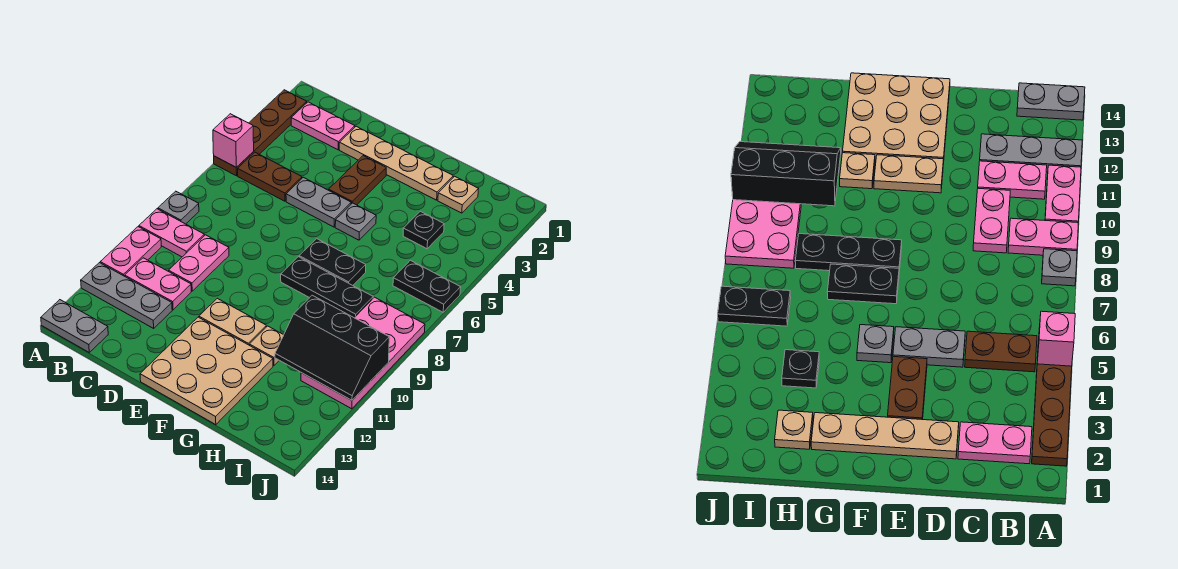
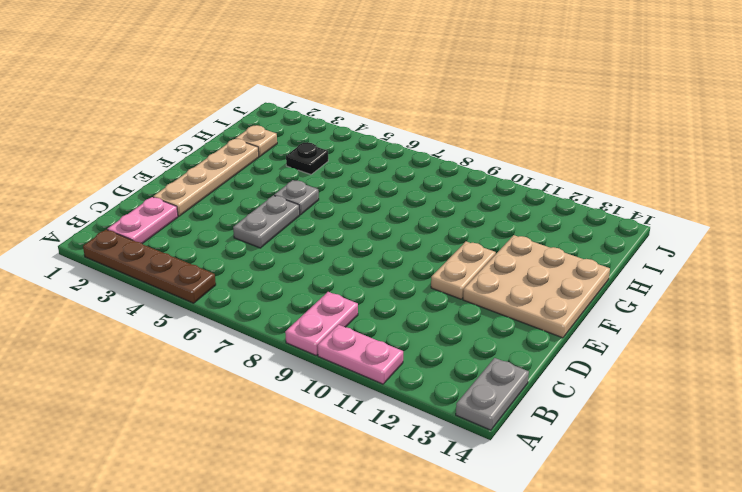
none -> grey 1x1 plate [158,191,199,224]
none -> grey 1x3 plate [81,263,172,328]
none -> brown 1x2 plate [238,152,302,201]

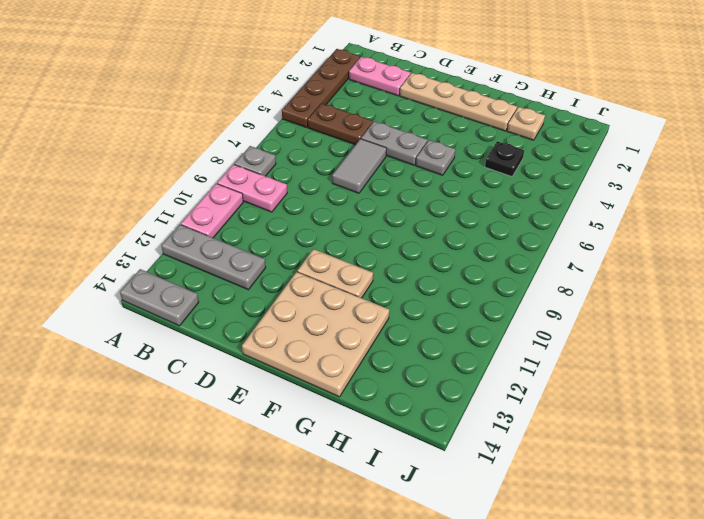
grey 1x2 tile [332,139,387,193] -> none
none -> pink 1x2 plate [125,258,191,310]
none -> pink 1x2 plate [169,235,229,291]
none -> brown 1x2 plate [329,156,386,205]

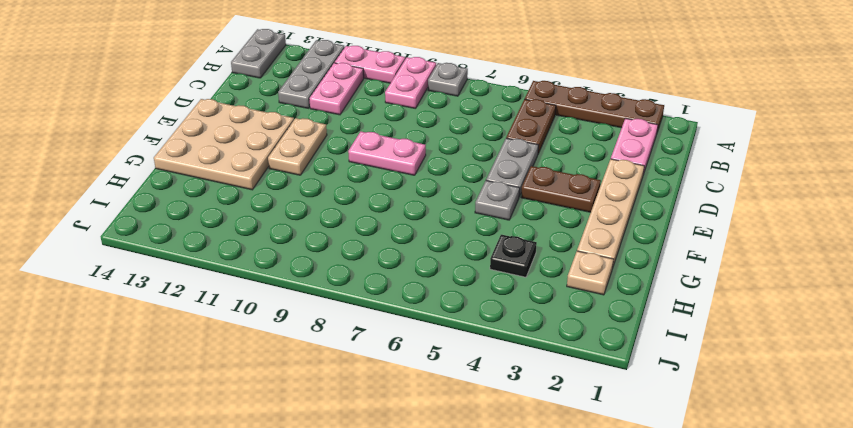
pink 1x2 plate [348,132,426,175] -> pink 1x2 plate moved to [169,235,229,291]
none -> black 1x2 plate [299,239,366,285]
none -> black 1x3 plate [281,257,373,318]
none -> tan 1x1 plate [250,326,283,366]

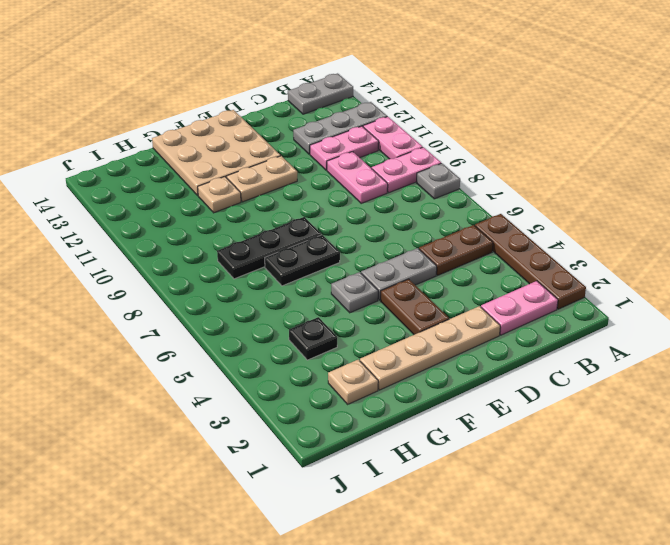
none -> black 1x2 plate [393,260,461,312]
none -> pink 2x4 plate [301,297,425,409]
none -> pink 1x1 brick [213,114,254,167]

